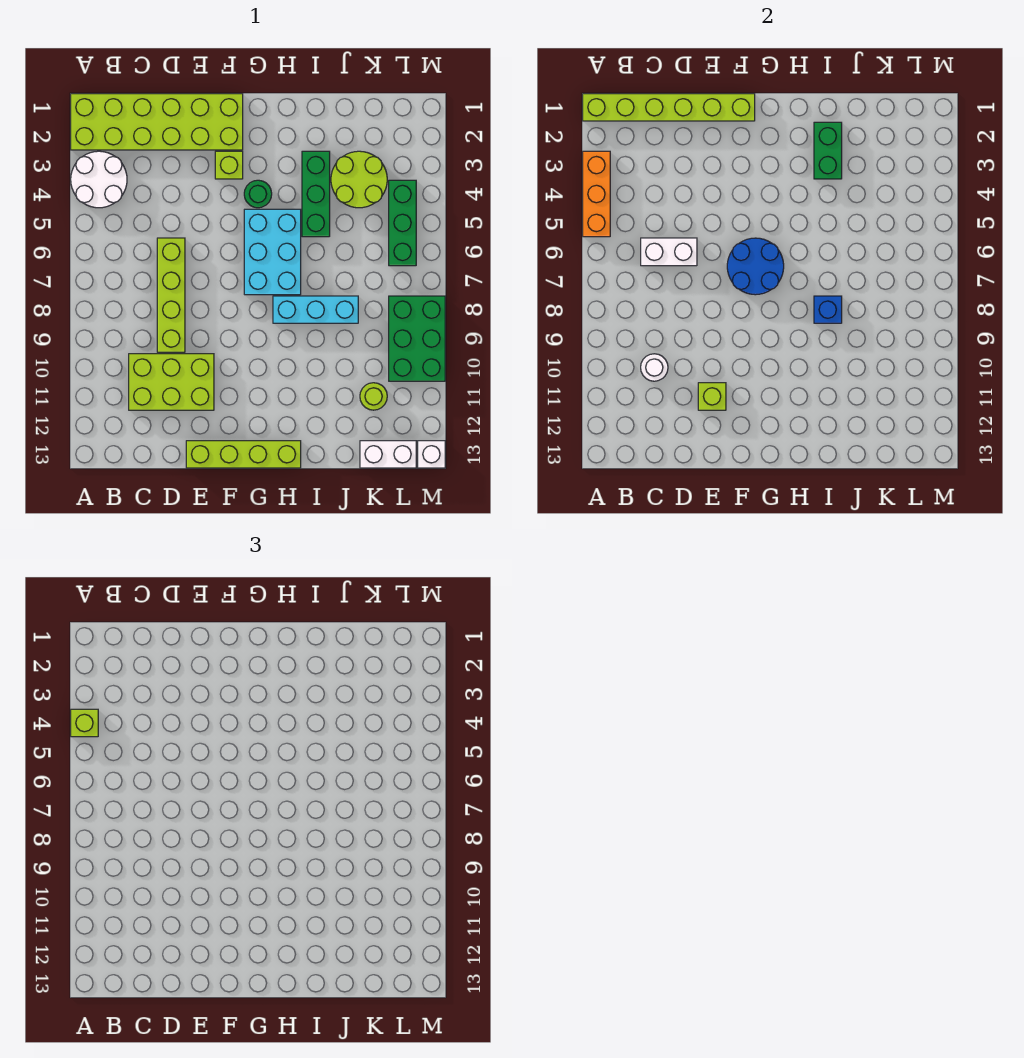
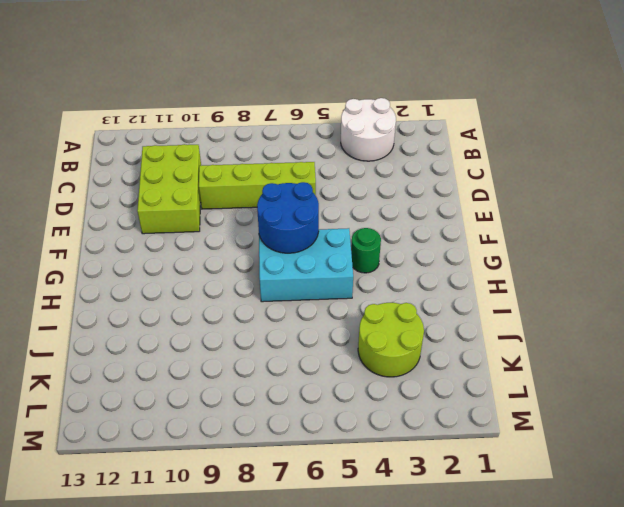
none -> lime 2x6 brick [71,94,243,150]
none -> lime 1x4 brick [186,441,301,468]
none -> lime 1x1 brick [215,151,243,179]

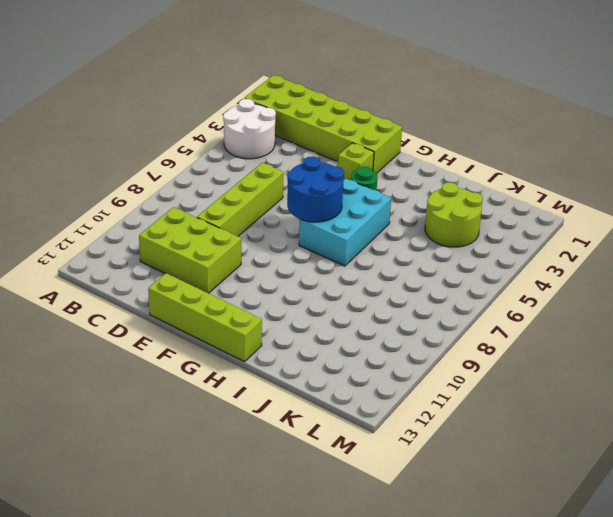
none -> cyan 1x3 brick [273,296,358,323]
none -> green 1x3 brick [302,151,330,237]
none -> lime 1x1 round brick [360,383,387,410]

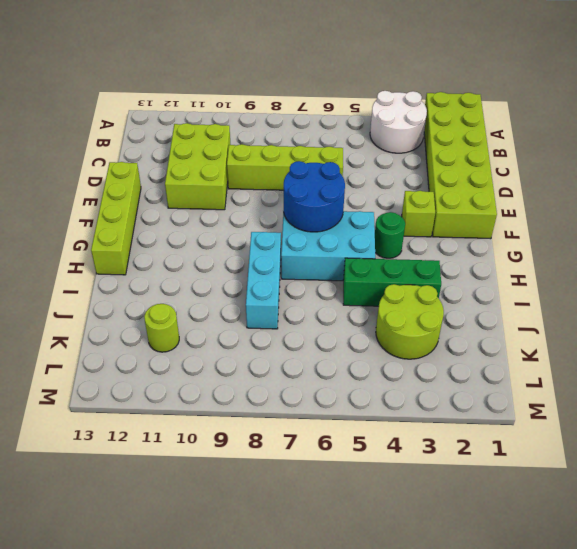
none -> white 1x2 brick [360,441,416,468]
none -> green 1x3 brick [389,180,416,266]
none -> green 2x3 brick [389,296,445,381]

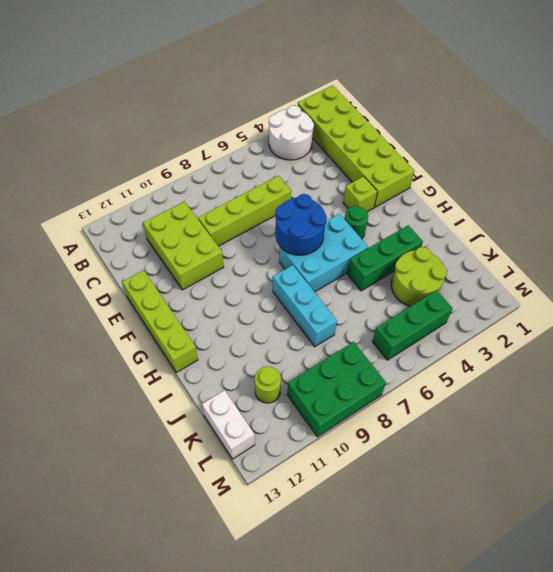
none -> white 1x1 brick [418,441,445,468]
none -> lime 1x6 brick [583,94,755,121]
none -> orange 1x3 brick [583,151,610,237]

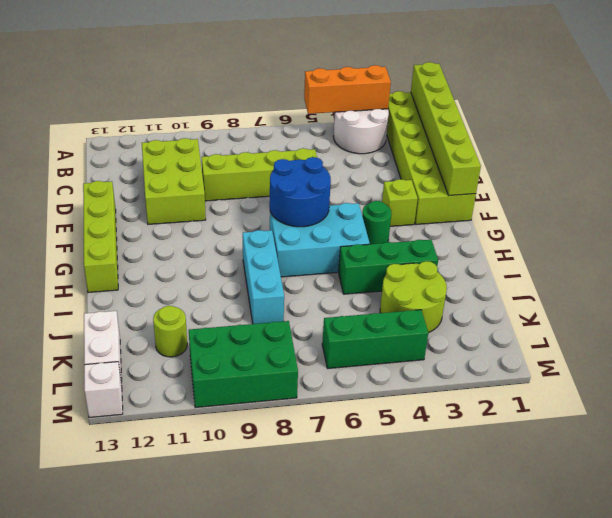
none -> white 1x2 brick [641,238,697,266]
none -> white 1x1 round brick [641,354,668,381]
none -> lime 1x1 brick [698,383,726,410]

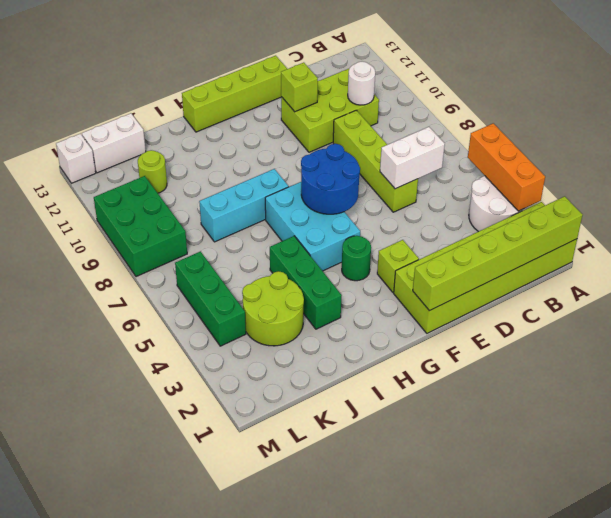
none -> green 1x2 brick [814,122,842,179]
none -> blue 1x1 brick [814,296,842,323]
none -> lime 1x1 brick [71,709,98,737]

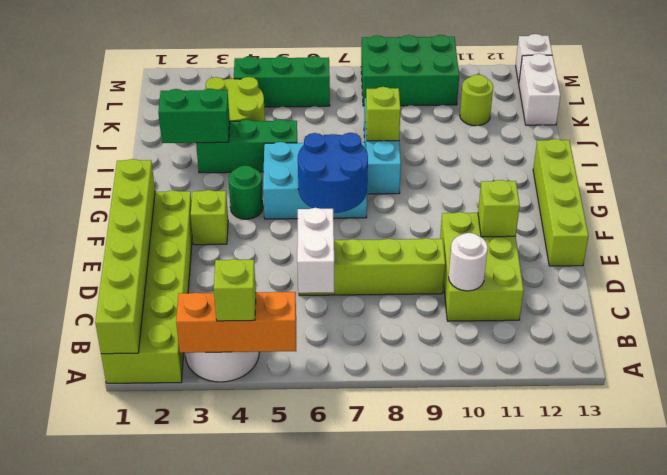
lime 1x1 brick [366,87,401,141] -> blue 1x1 brick [814,296,842,323]

